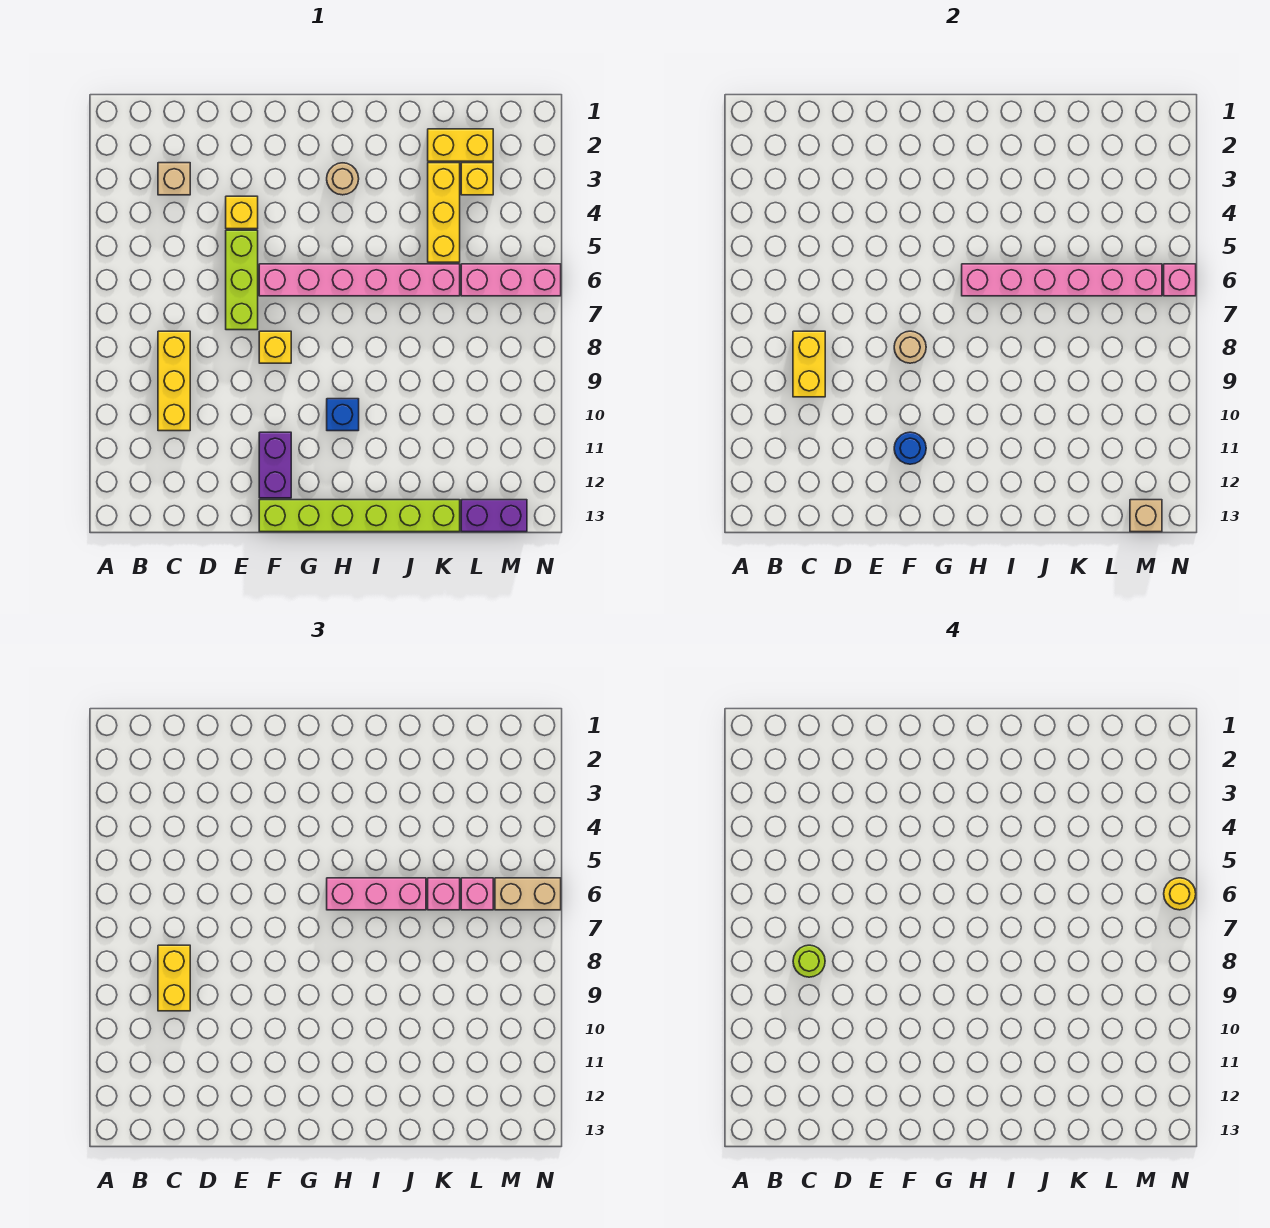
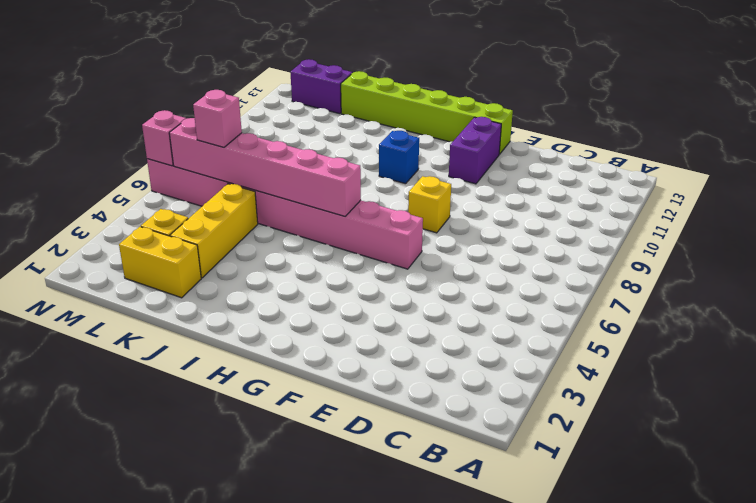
none -> tan 1x1 brick [158,163,190,195]
none -> yellow 1x3 brick [158,331,190,431]
none -> yellow 1x1 brick [226,196,258,229]

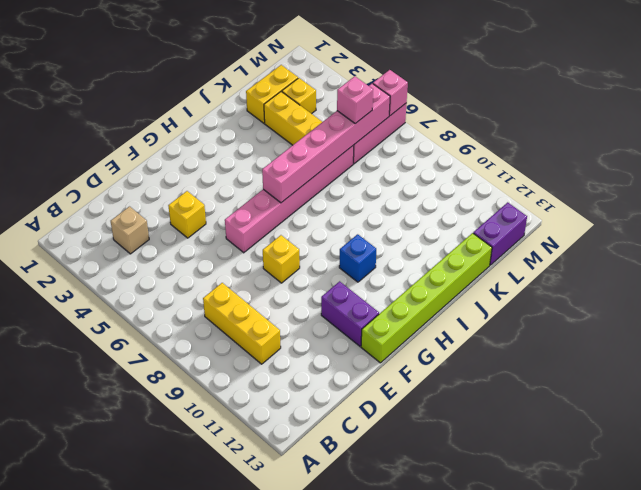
none -> lime 1x3 brick [226,230,258,330]
none -> tan 1x1 round brick [327,163,359,195]
none -> yellow 1x2 brick [793,331,825,397]

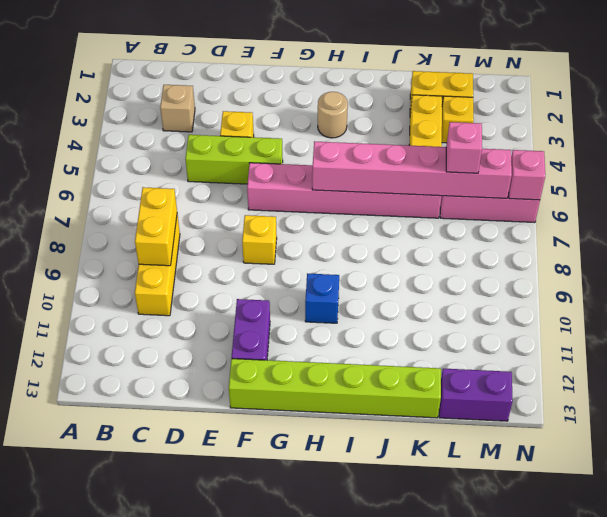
lime 1x3 brick [185,135,283,184] -> lime 1x3 brick turned to [226,230,258,330]
none -> tan 1x1 round brick [894,331,926,363]
none -> blue 1x1 round brick [894,432,926,464]
none -> tan 1x1 brick [1130,500,1162,532]

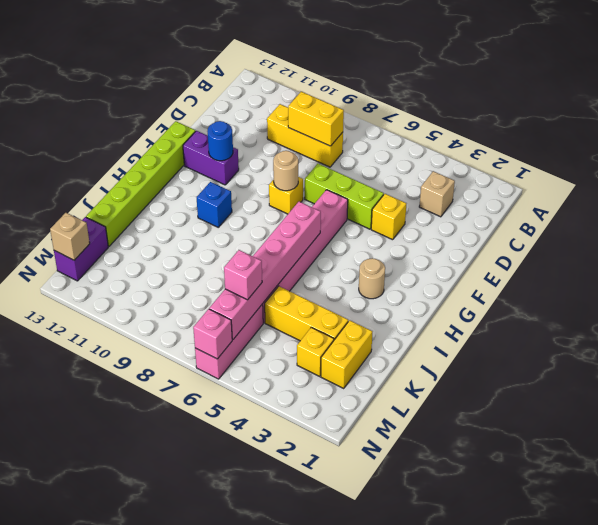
none -> yellow 1x2 brick [158,945,190,1011]
none -> pink 1x3 brick [327,878,426,910]
none -> pink 1x1 brick [428,878,460,910]

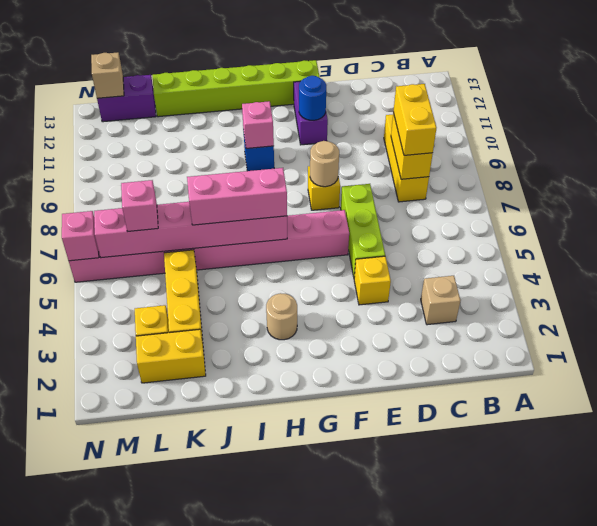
pink 1x1 brick [242,101,274,148] -> pink 1x1 brick moved to [428,878,460,910]
none -> tan 1x2 brick [495,878,561,910]
none -> lime 1x1 round brick [793,945,825,977]
none -> yellow 1x1 round brick [1164,878,1196,910]

